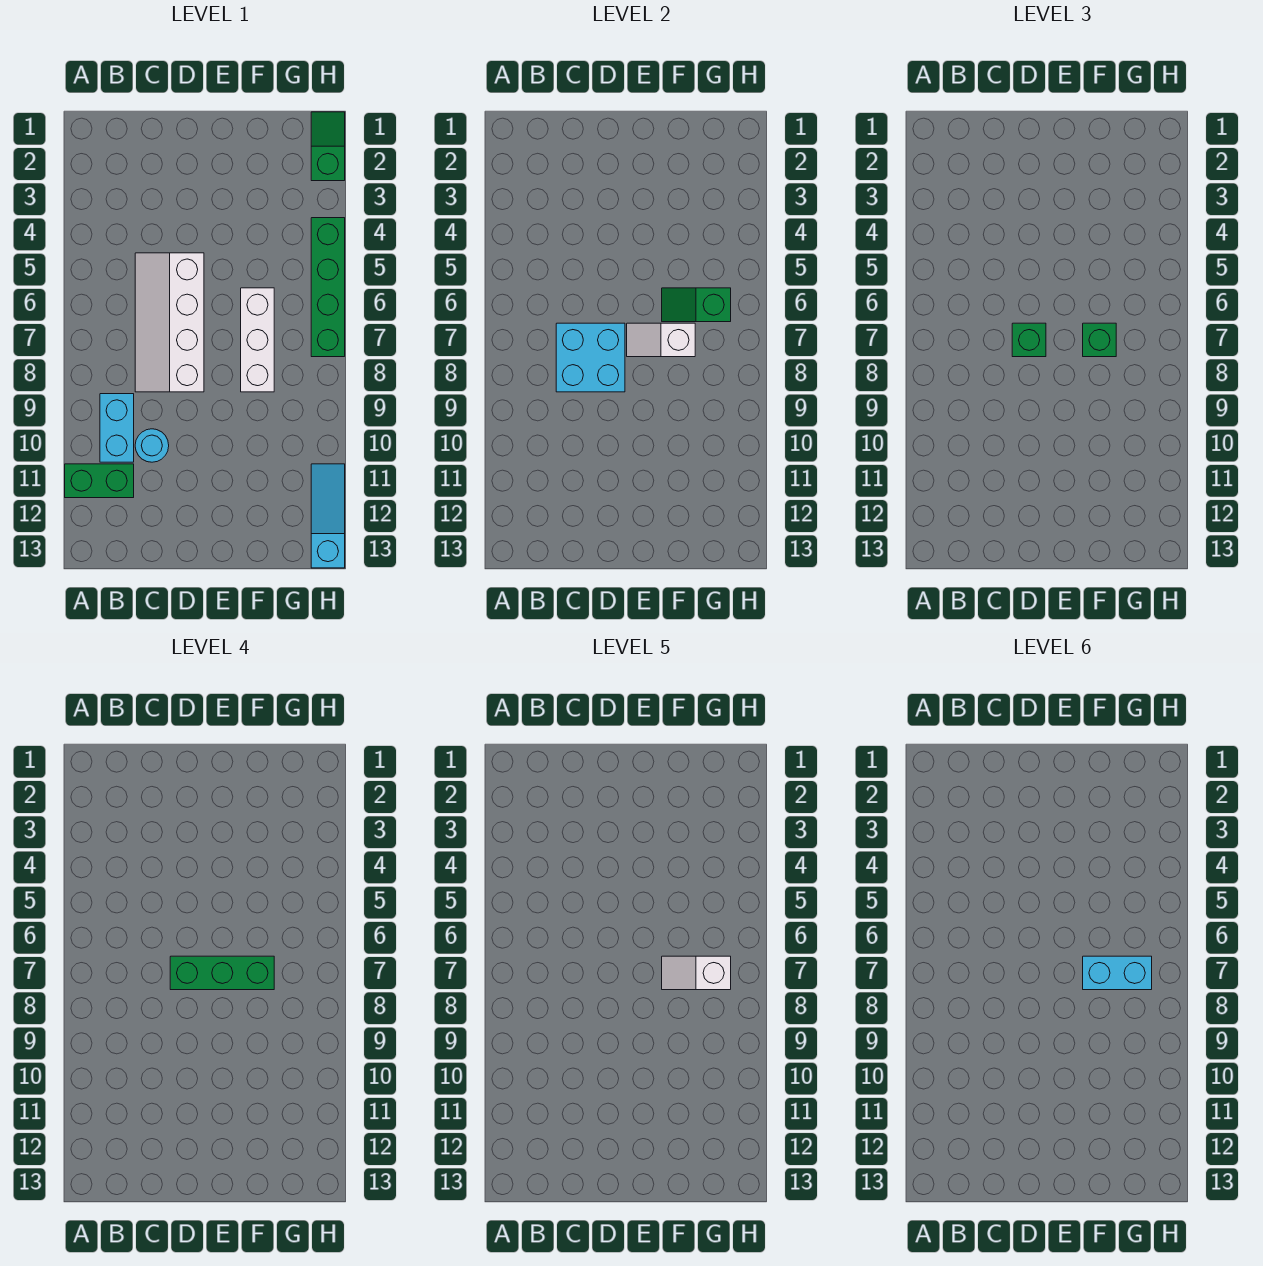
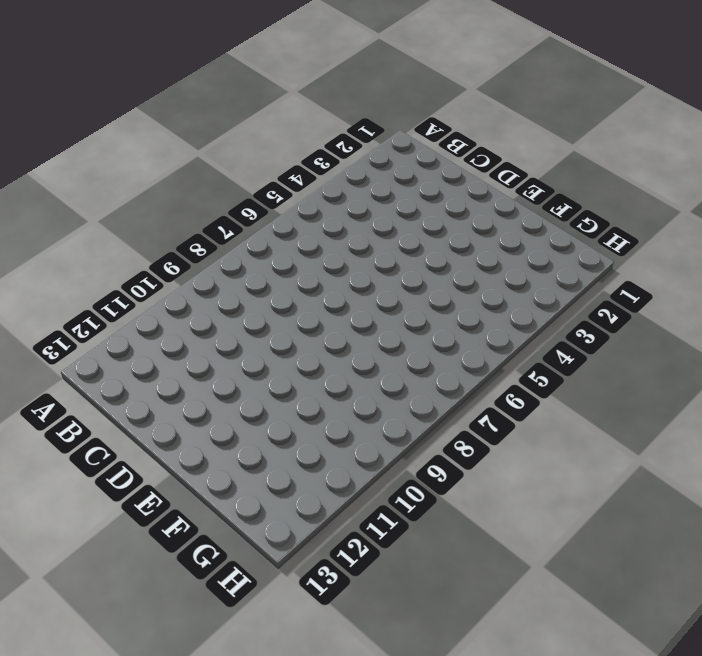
none -> green 1x2 brick [65,464,134,498]
none -> cyan 1x2 brick [100,394,134,462]
none -> white 2x4 slope [135,253,204,392]

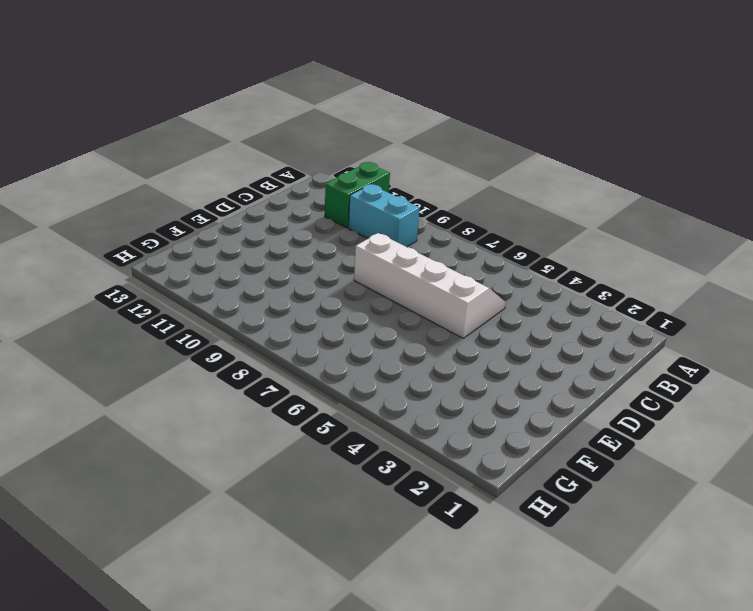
none -> cyan 1x1 round brick [135,429,169,462]
none -> white 1x3 brick [241,288,274,392]
none -> green 1x2 slope [311,112,345,181]

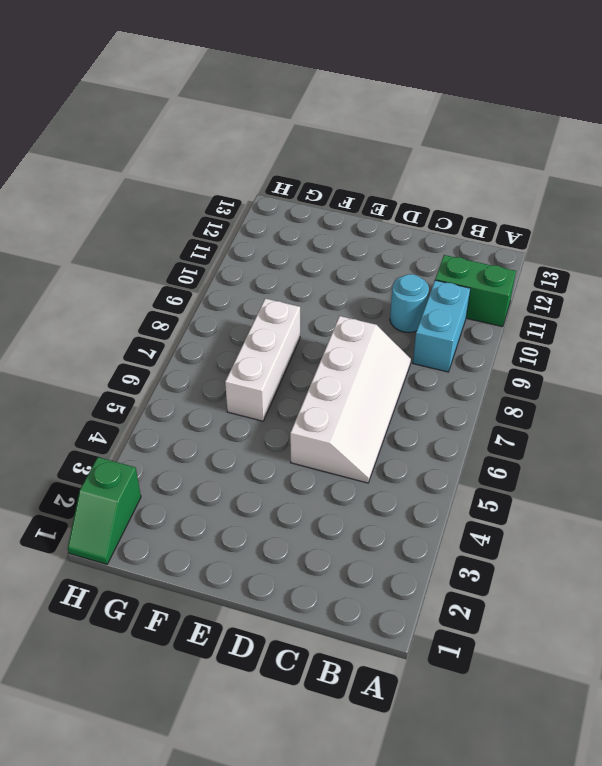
none -> green 1x4 brick [311,218,345,357]
none -> cyan 1x3 slope [311,464,345,568]
none -> cyan 2x2 brick [556,323,625,392]

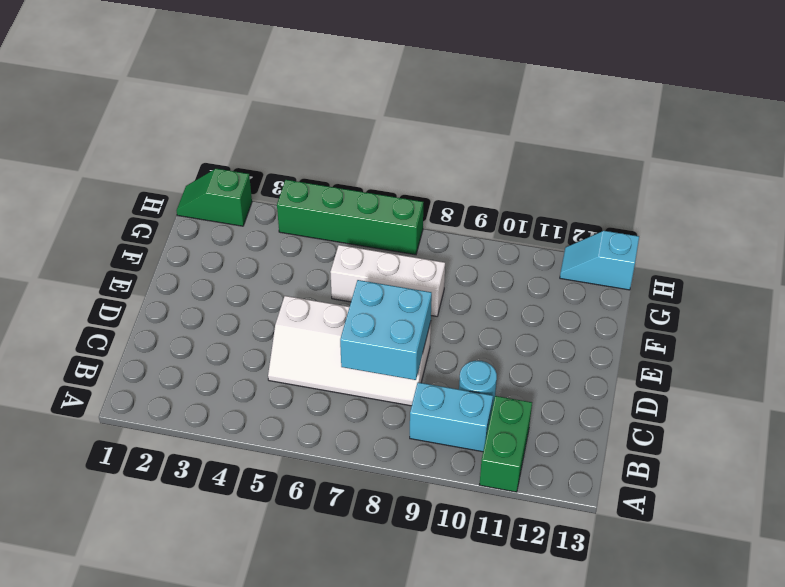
cyan 1x2 slope [560,231,639,290] -> cyan 1x3 slope [311,464,345,568]
none -> white 1x2 slope [627,323,695,357]
none -> green 1x2 slope [662,288,731,322]
none -> green 1x1 brick [1012,323,1046,357]

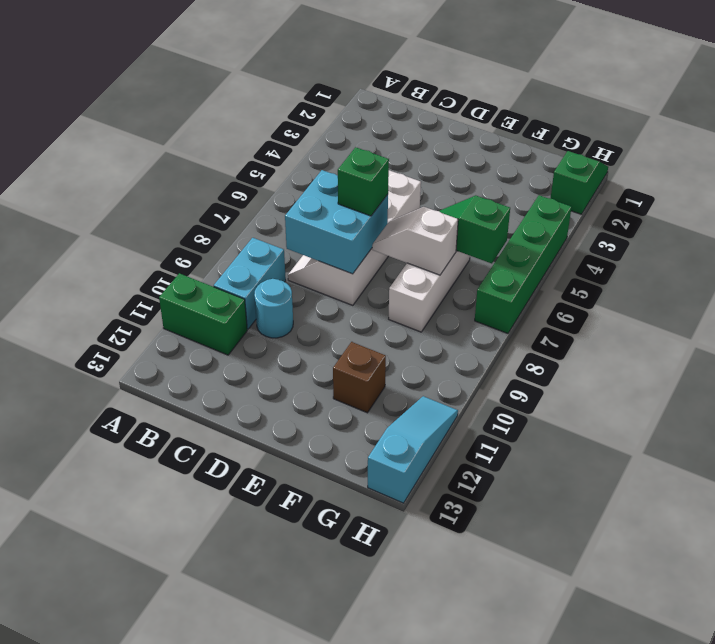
brown 1x1 brick [333,342,386,413] -> none
none -> green 1x1 brick [1083,323,1116,357]
none -> green 1x3 brick [170,956,274,990]
none -> white 1x2 slope [662,956,731,990]

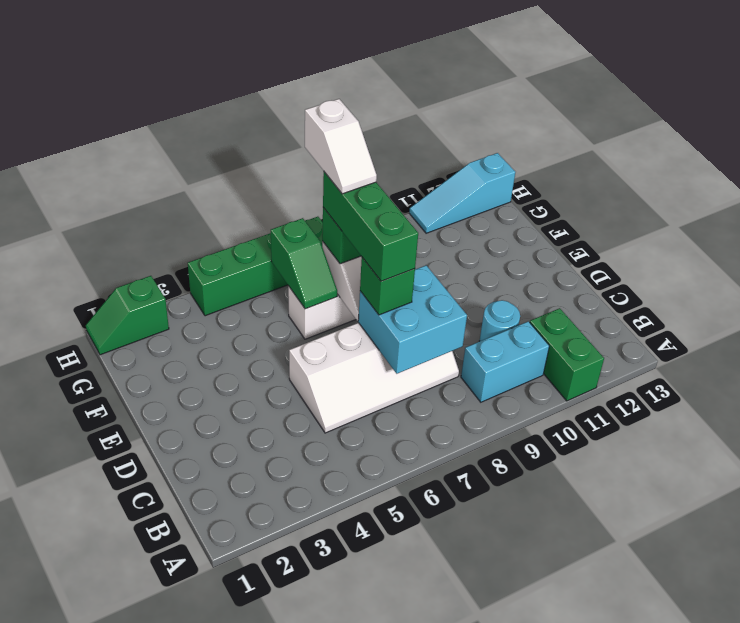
none -> cyan 1x2 brick [1083,956,1152,990]

